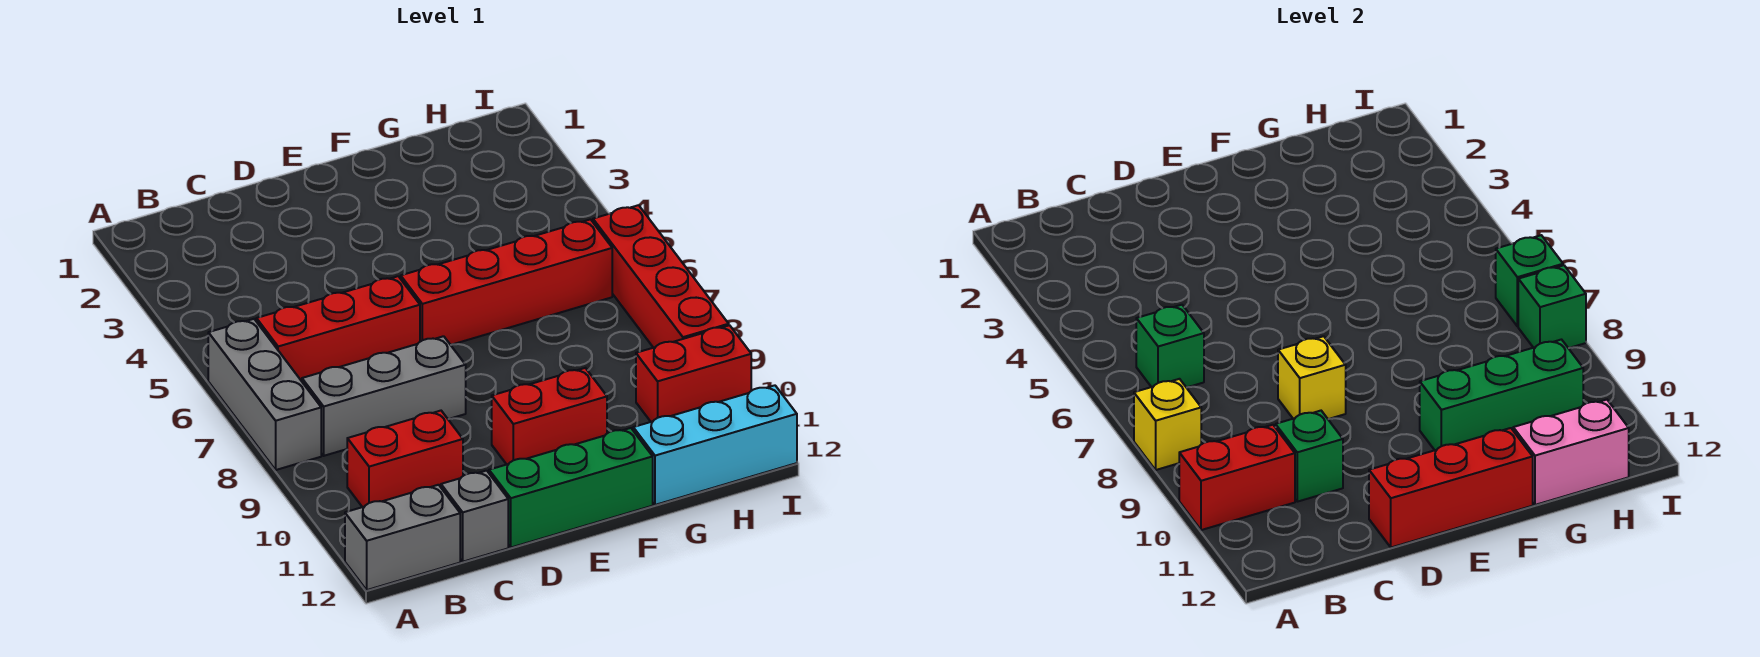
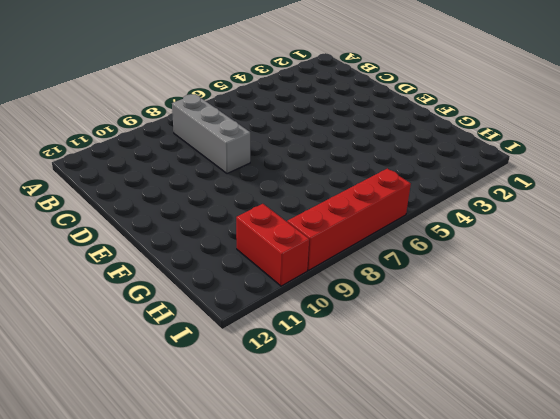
none -> grey 1x3 brick [208,319,321,470]
none -> grey 1x2 brick [345,485,460,590]
none -> red 1x3 brick [256,276,420,381]

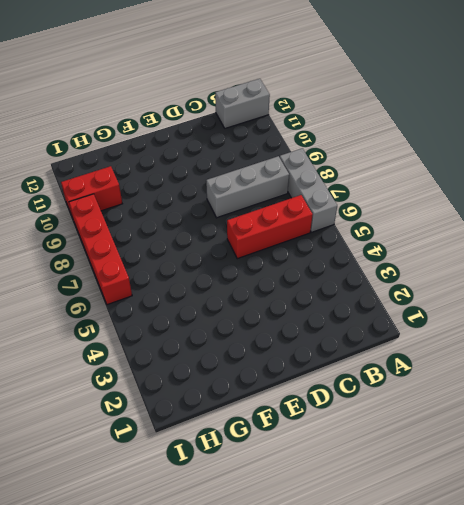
none -> red 1x2 brick [347,411,463,507]
none -> grey 1x1 brick [441,471,508,562]
none -> green 1x3 brick [489,428,653,547]

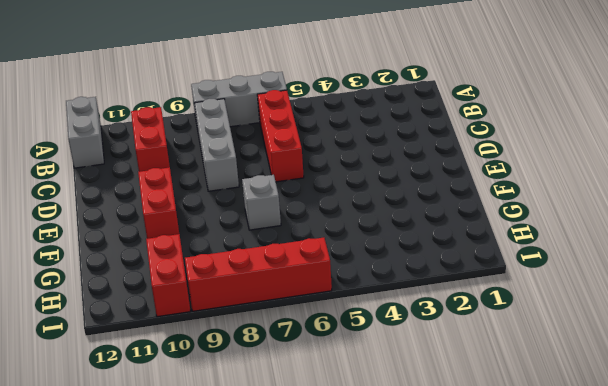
grey 1x1 brick [242,175,281,230] -> grey 1x1 brick moved to [441,471,508,562]
none -> green 1x3 brick [489,428,653,547]
none -> red 1x4 brick [401,219,612,345]
none -> cyan 1x3 brick [633,385,797,505]

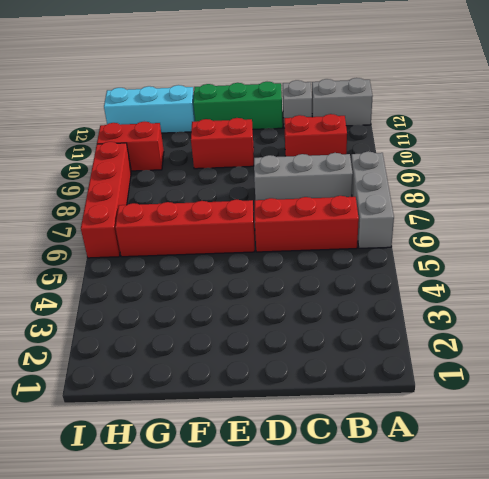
none -> yellow 1x1 brick [1134,379,1201,470]
none -> red 1x2 brick [1179,425,1295,530]
none -> green 1x1 brick [1136,305,1204,388]

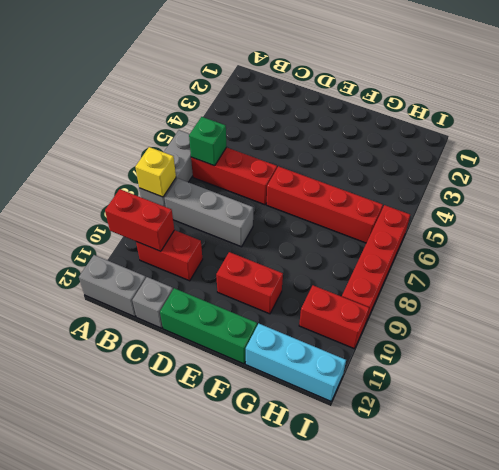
none -> green 1x1 brick [1275,411,1343,502]
none -> yellow 1x1 brick [1278,336,1346,419]
none -> red 1x3 brick [1369,428,1533,547]

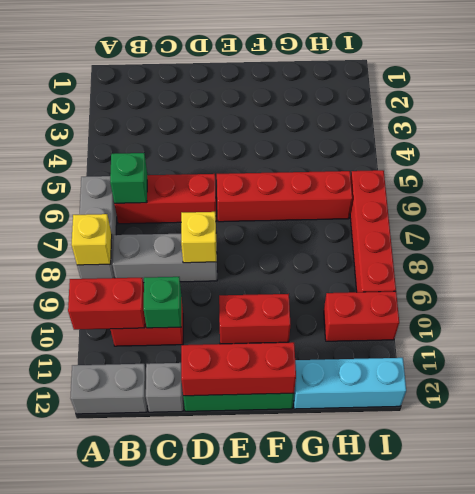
none -> green 1x3 brick [1420,340,1583,450]
none -> pink 1x2 brick [1513,400,1629,505]
none -> green 1x1 brick [1496,235,1563,326]

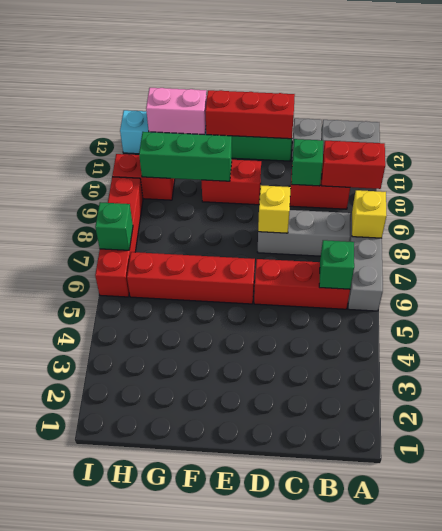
none -> green 1x1 brick [1518,265,1586,348]

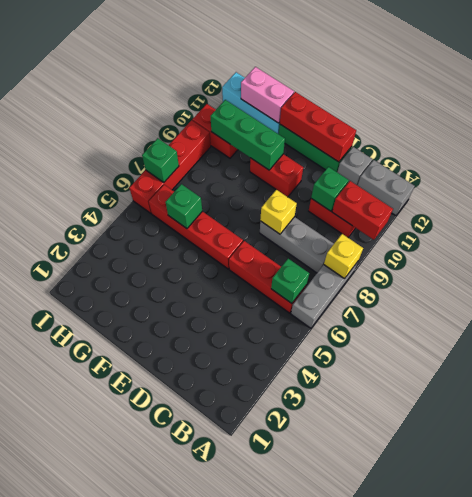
green 1x1 brick [165,184,202,229] -> green 1x1 brick moved to [1518,265,1586,348]

